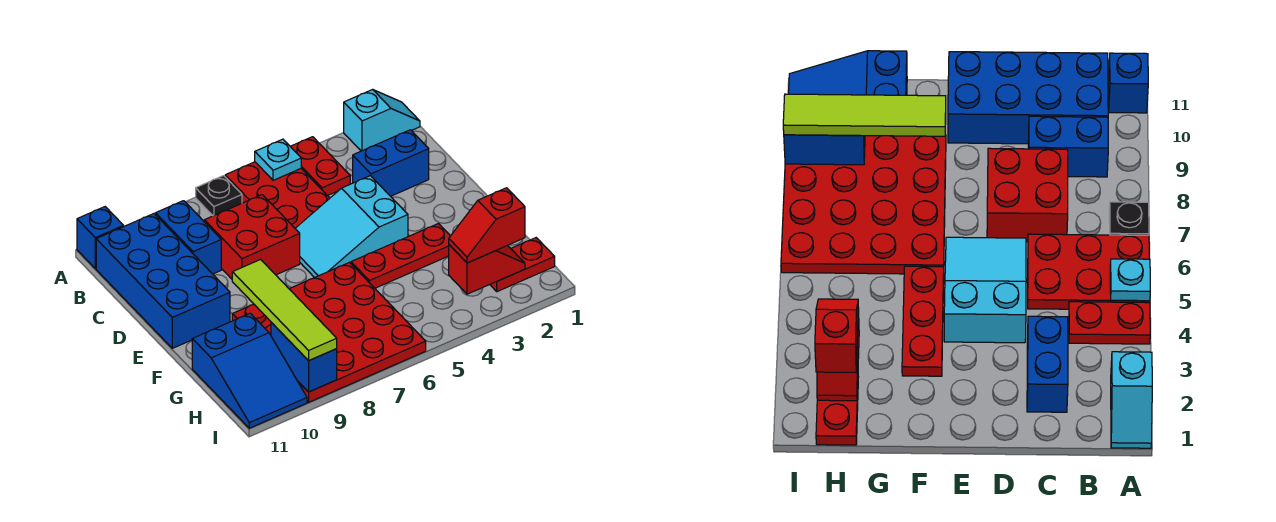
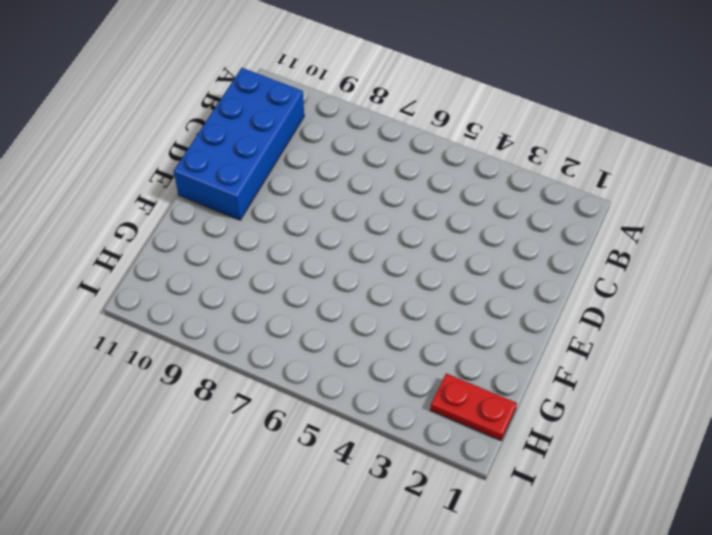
none -> cyan 1x2 slope [344,89,420,151]
none -> red 1x2 plate [290,137,350,196]
none -> red 2x3 plate [225,162,330,228]

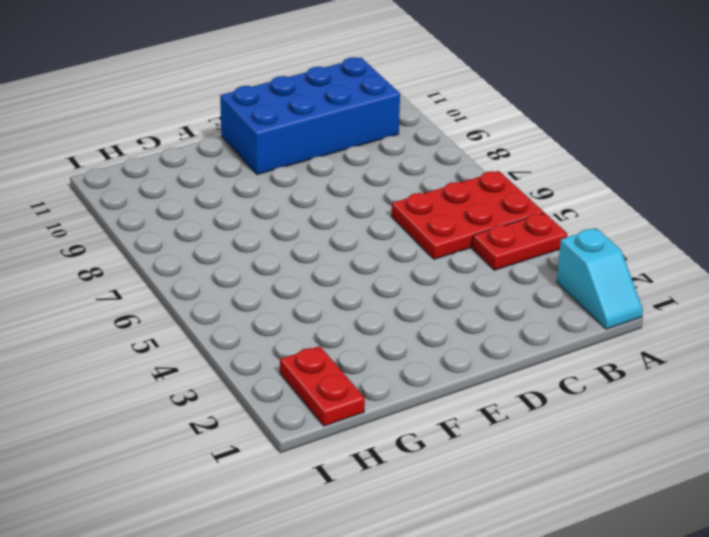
none -> black 1x1 plate [196,176,242,216]
none -> blue 1x1 brick [77,207,124,269]
none -> blue 1x2 brick [156,201,221,274]

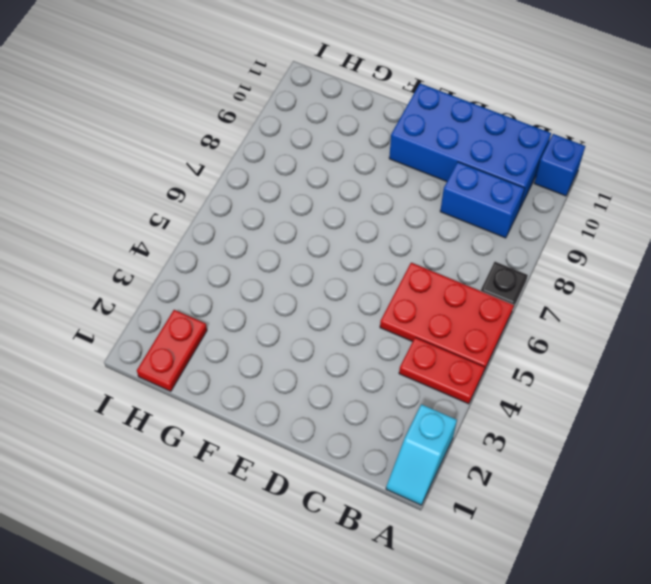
none -> blue 1x2 brick [353,130,429,196]
none -> red 2x2 brick [204,195,300,279]
none -> cyan 2x3 slope [295,176,408,278]

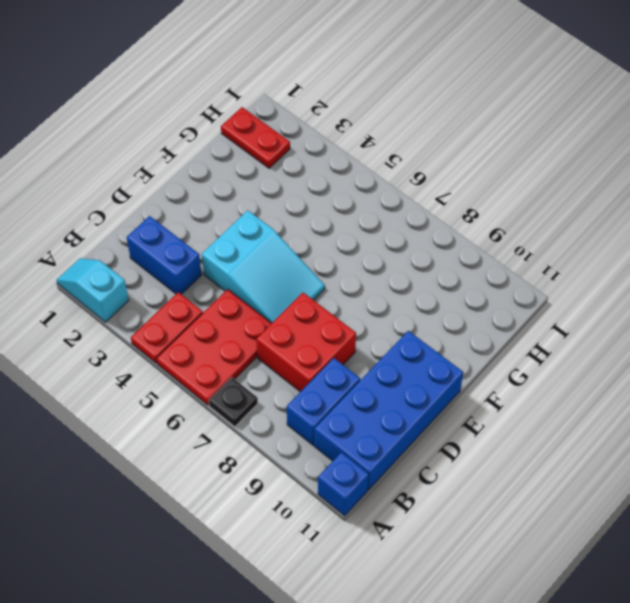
none -> red 1x3 plate [351,224,450,288]
none -> red 4x4 plate [232,262,426,402]
none -> blue 2x3 slope [192,313,307,428]

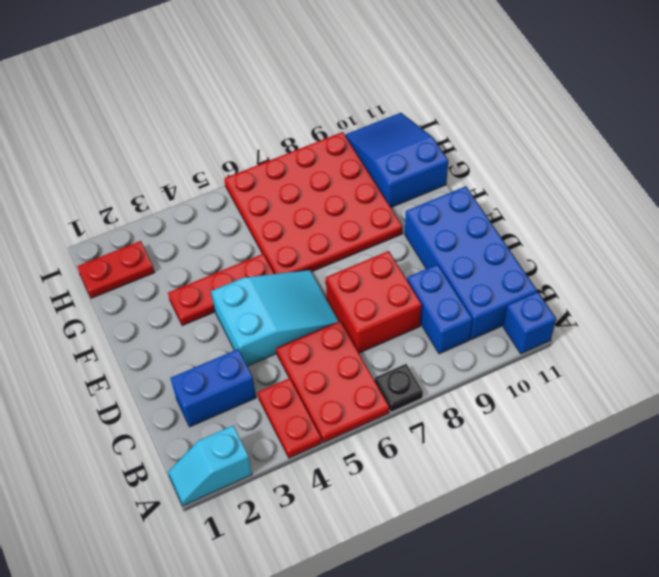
none -> cyan 1x1 plate [255,139,301,180]
none -> red 1x2 slope [449,245,525,294]
none -> blue 1x2 brick [271,322,337,392]

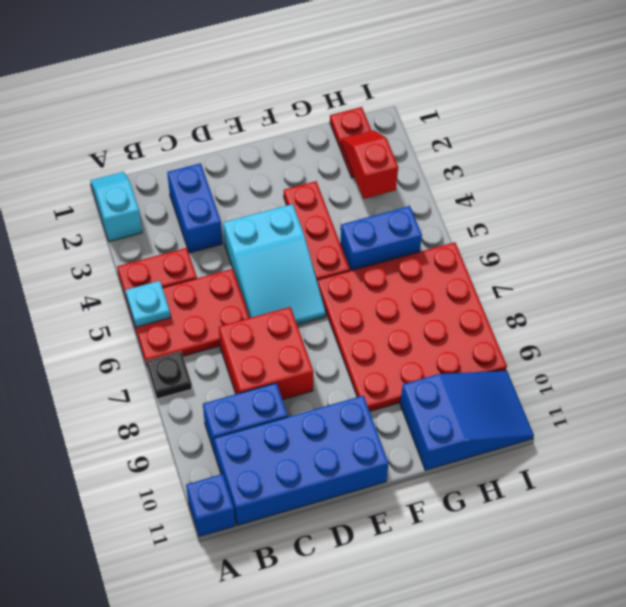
blue 1x2 brick [340,206,422,271] -> blue 1x2 brick moved to [271,322,337,392]
none -> lime 1x4 tile [232,260,337,361]
none -> red 1x2 slope [449,188,525,263]

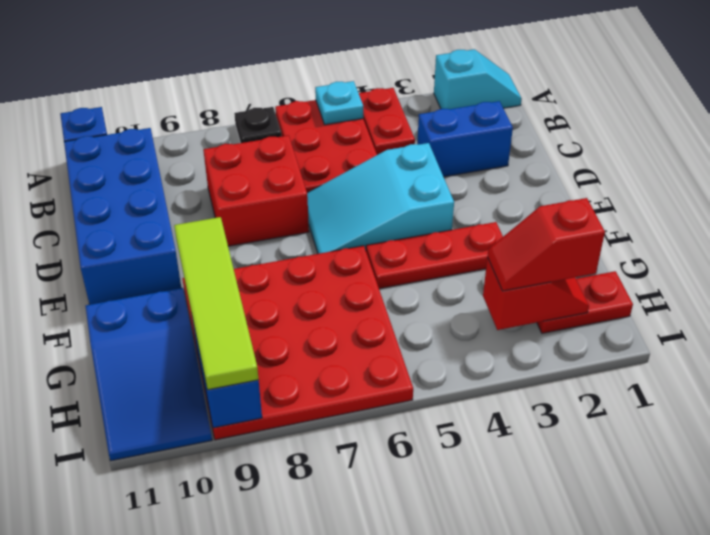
none -> blue 1x2 brick [156,201,221,274]

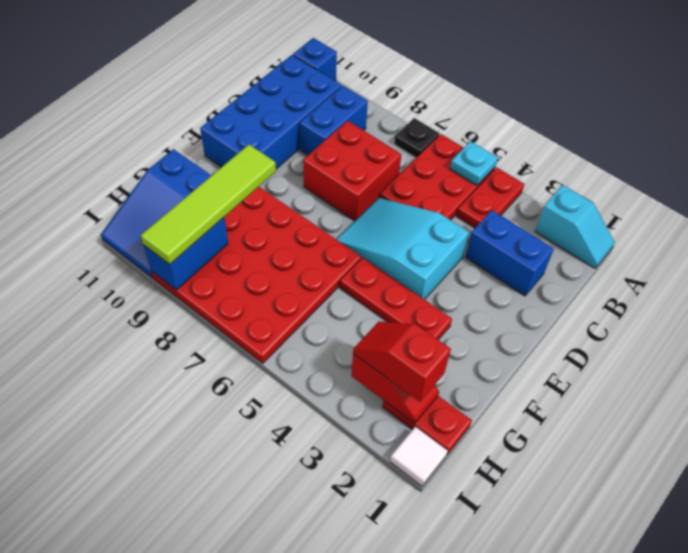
white 1x1 tile [390,427,448,486] -> none

